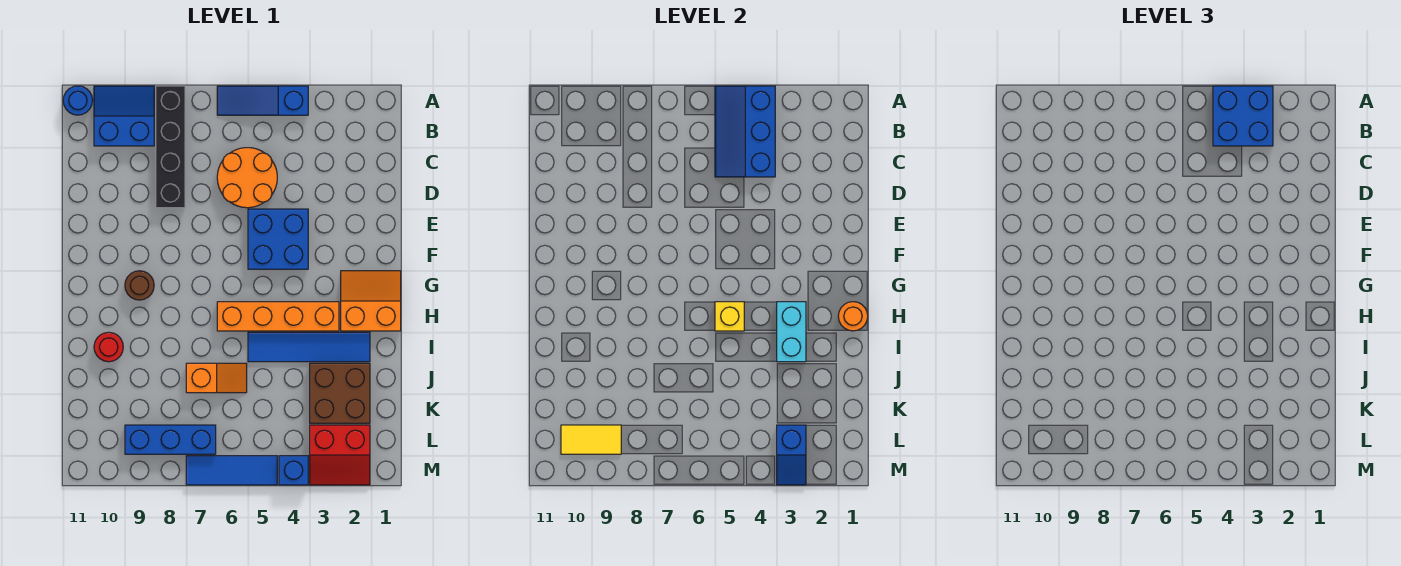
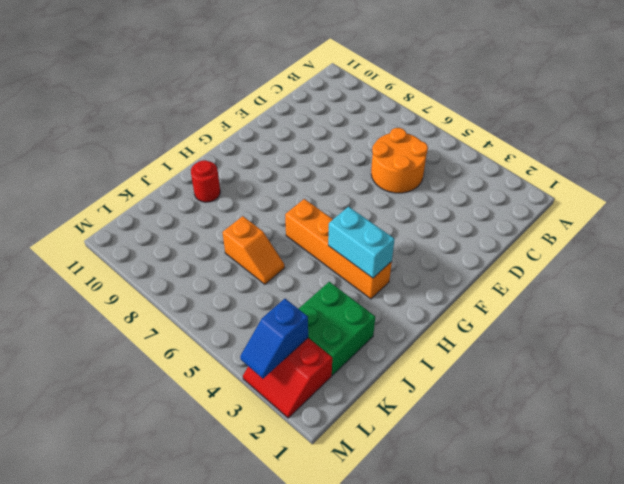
cyan 1x2 brick [328,207,395,278] -> cyan 1x2 brick turned to [777,302,806,362]
green 2x2 brick [299,282,375,375] -> brown 2x2 brick [310,363,370,423]
none -> blue 1x3 slope [217,86,308,115]
none -> black 1x4 brick [156,86,185,208]
none -> blue 2x2 slope [94,86,154,146]

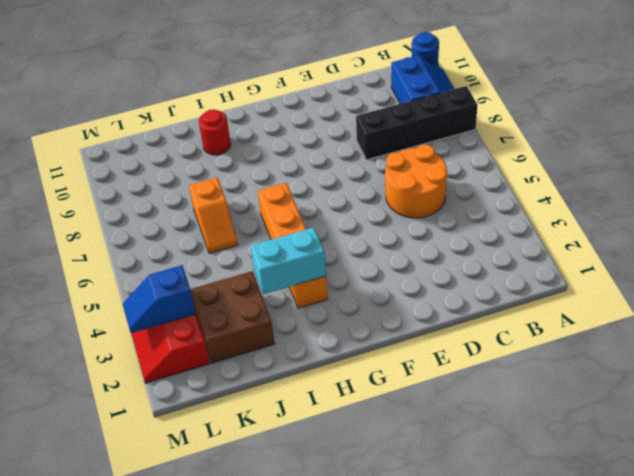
none -> blue 1x3 slope [217,86,308,115]
none -> blue 2x2 brick [248,209,308,269]
none -> orange 2x2 slope [341,271,401,331]

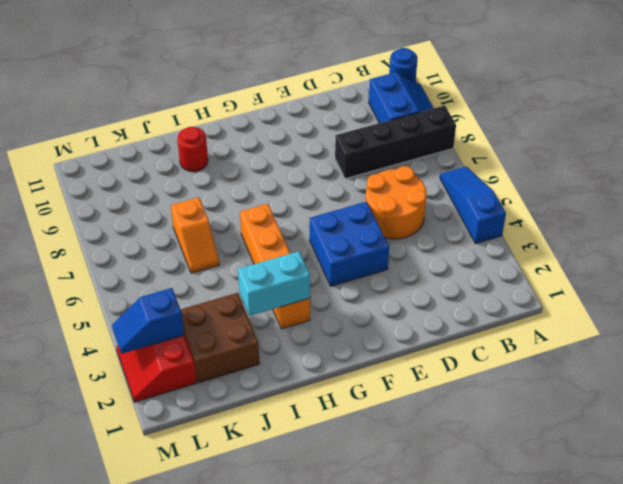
none -> orange 2x2 slope [341,271,401,331]
none -> brown 1x1 round brick [125,271,154,300]
none -> blue 1x4 tile [248,332,370,362]

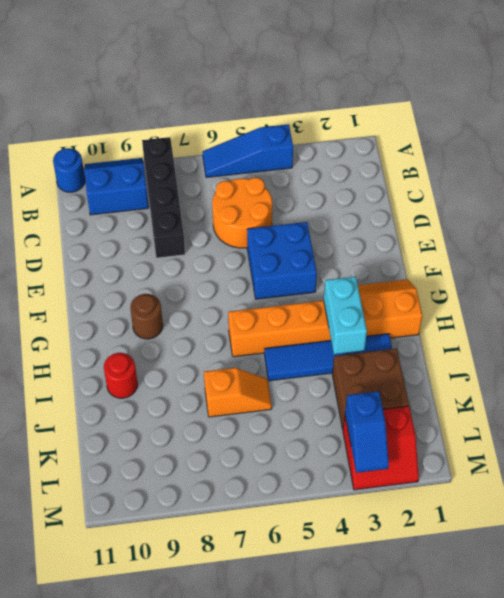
none -> blue 1x3 brick [125,425,216,454]
none -> blue 1x1 brick [279,456,308,485]
none -> blue 1x3 tile [186,456,277,485]

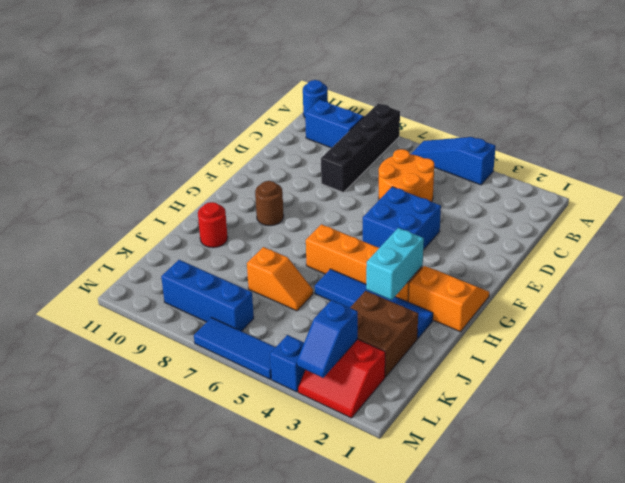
none -> blue 2x3 slope [715,86,775,177]
none -> orange 1x1 round brick [838,302,868,331]
none -> yellow 1x1 brick [715,302,744,331]

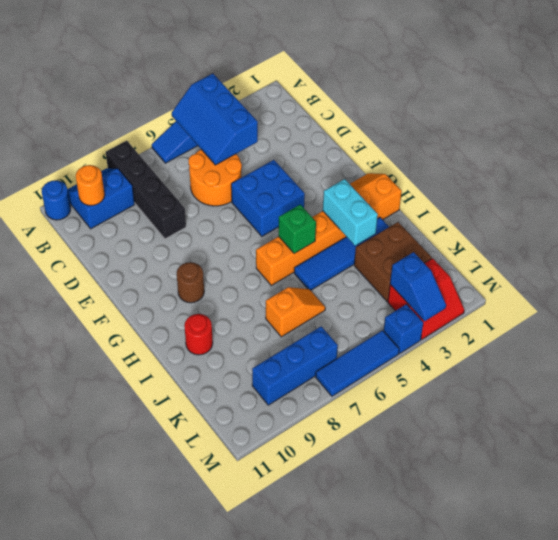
orange 1x1 round brick [76,165,105,206] -> orange 1x1 round brick moved to [838,302,868,331]
green 1x1 brick [279,205,316,253] -> yellow 1x1 brick [715,302,744,331]
none -> yellow 1x2 tile [561,425,621,454]
none -> blue 2x2 brick [1213,86,1273,146]

